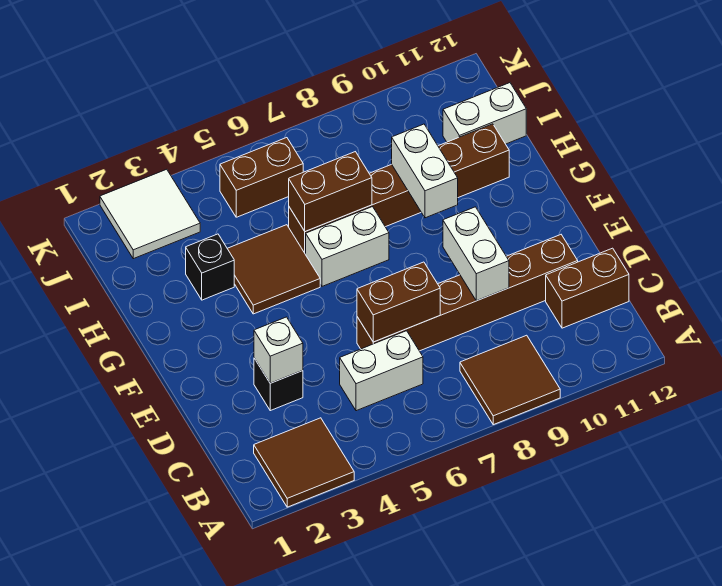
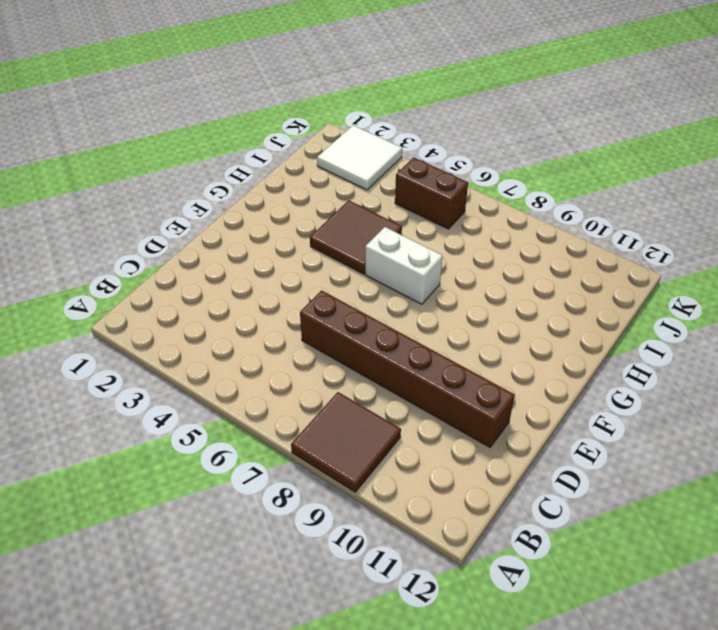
none -> brown 2x2 tile [254,418,354,507]
none -> white 1x2 brick [340,331,423,411]
none -> brown 1x2 brick [546,248,629,328]

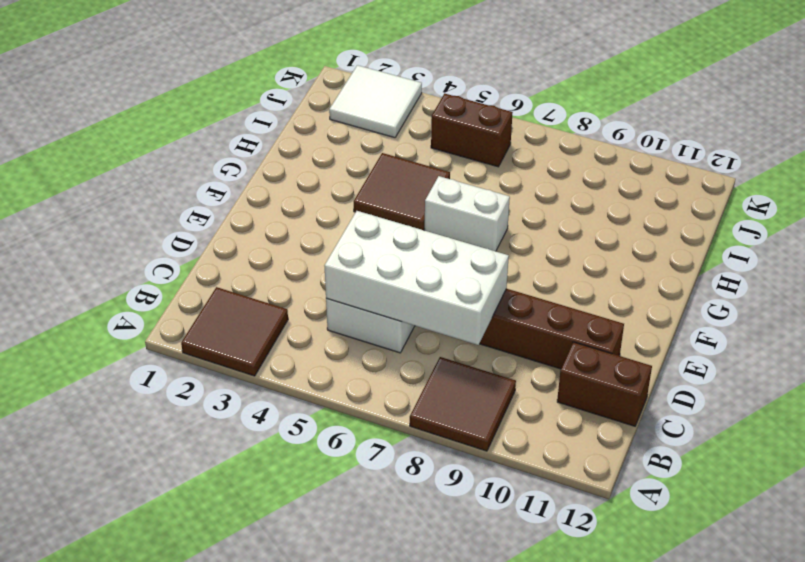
white 2x4 brick [324,211,509,345] -> brown 1x2 brick [357,262,440,342]
none -> black 1x1 brick [254,358,303,411]
none -> black 1x1 brick [186,234,234,300]
none -> brown 1x6 brick [289,124,509,254]

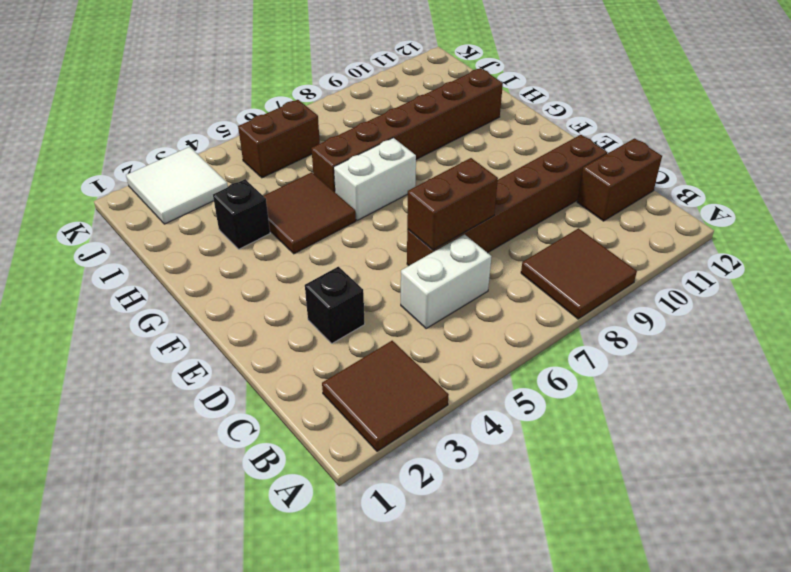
none -> white 1x2 brick [443,83,526,144]
none -> white 1x1 brick [254,317,303,383]
none -> white 1x2 brick [443,207,509,301]

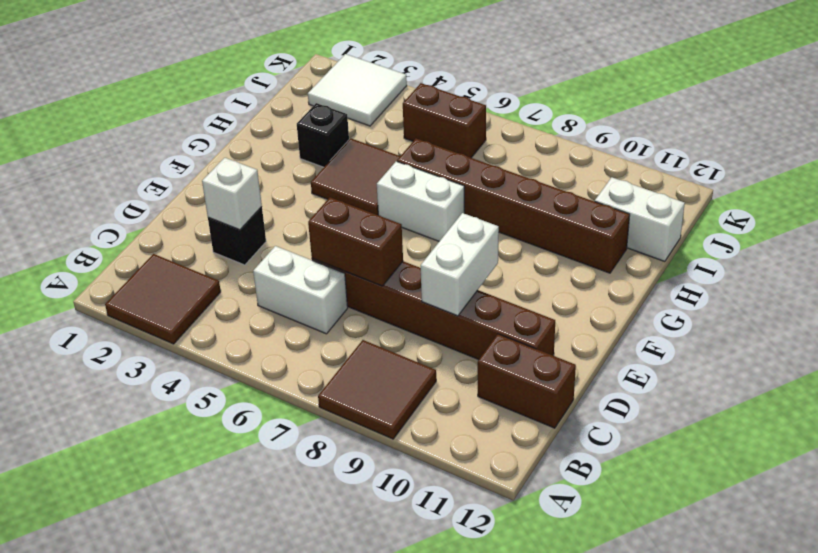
none -> white 1x2 brick [392,124,458,218]
none -> brown 1x2 brick [289,152,372,232]

